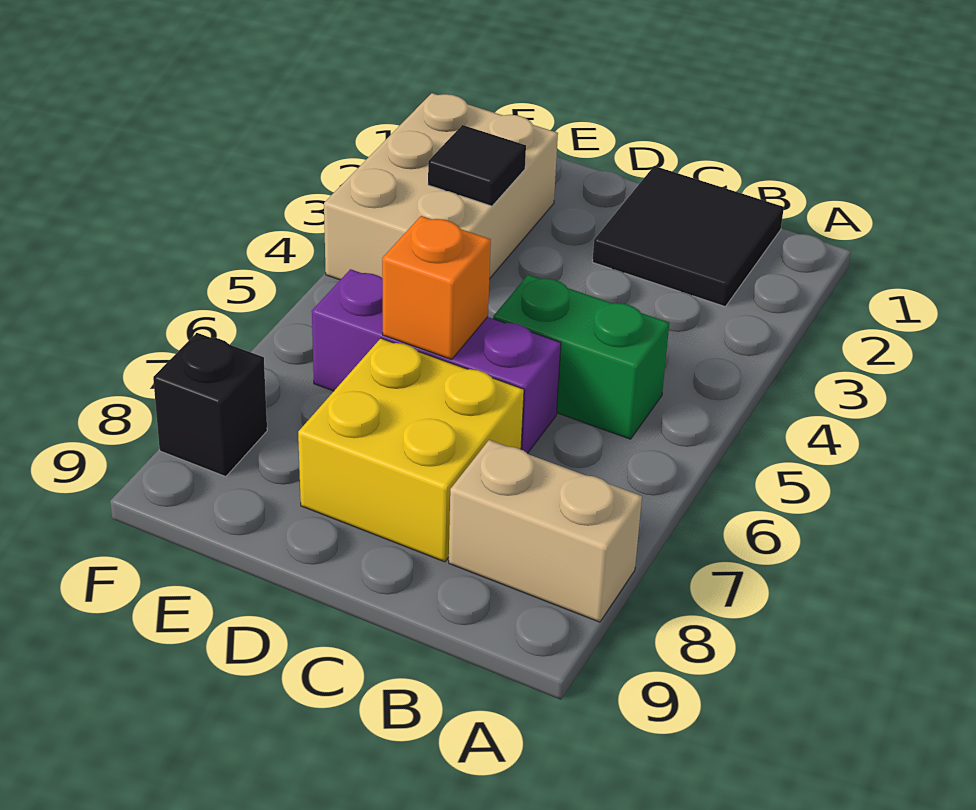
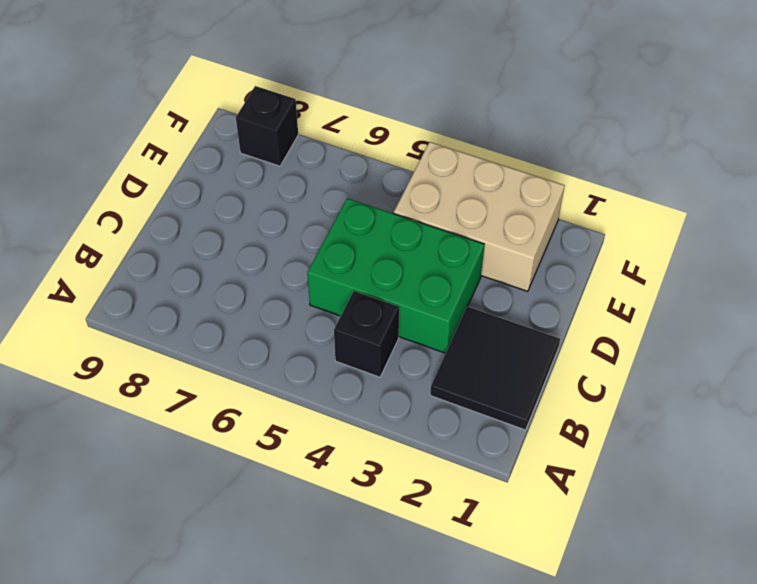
black 1x1 brick [334,291,399,377] -> none
green 2x3 brick [307,198,484,353] -> green 1x2 brick [493,275,669,439]
none -> tan 1x2 brick [449,440,642,622]
none -> purple 1x3 brick [312,269,561,453]

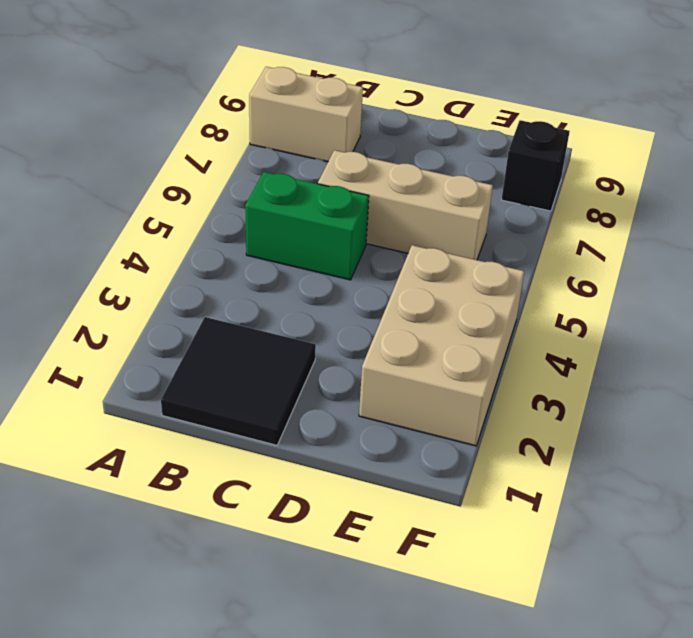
tan 1x3 brick [318,150,493,260] -> purple 1x3 brick [312,269,561,453]
none -> yellow 2x2 brick [298,338,524,562]
none -> orange 1x1 brick [382,216,491,360]

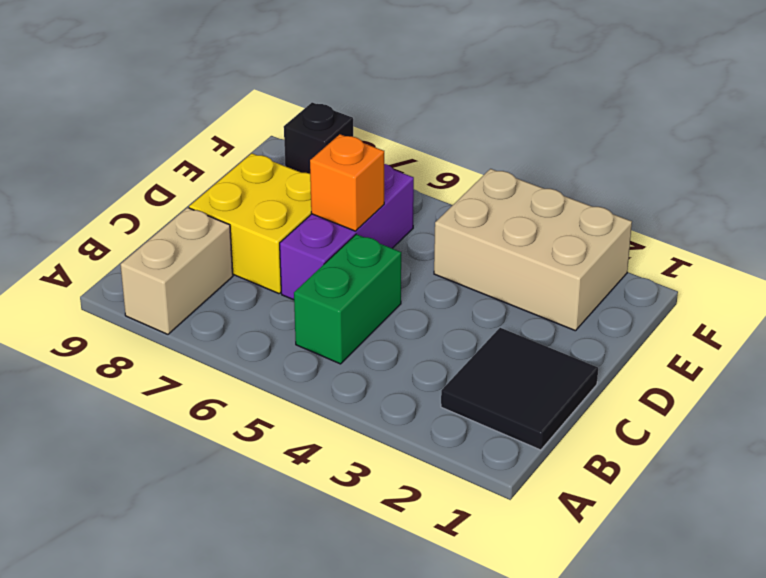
none -> black 1x1 tile [428,125,526,206]

